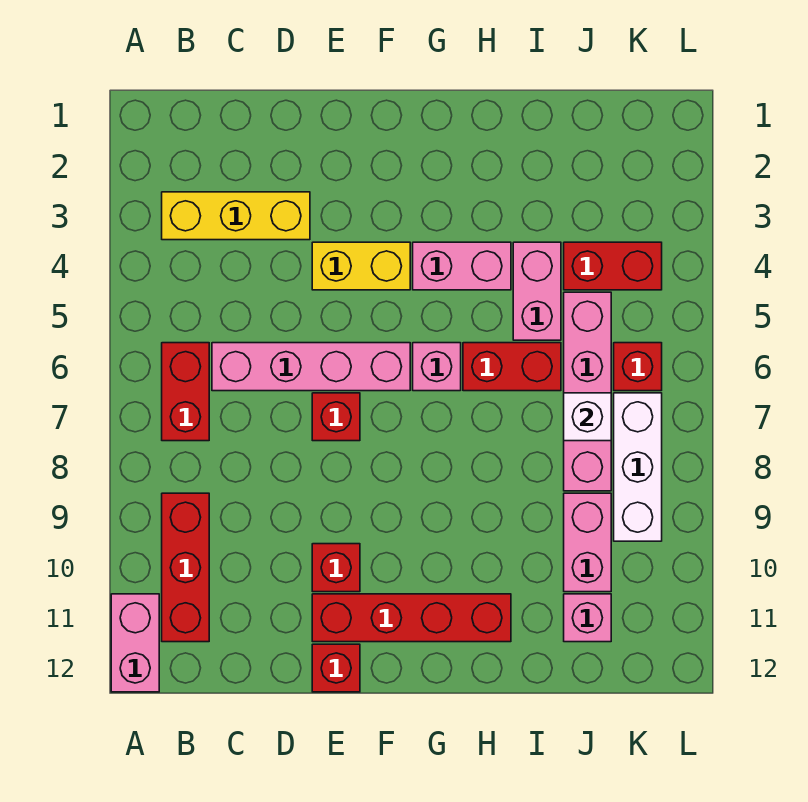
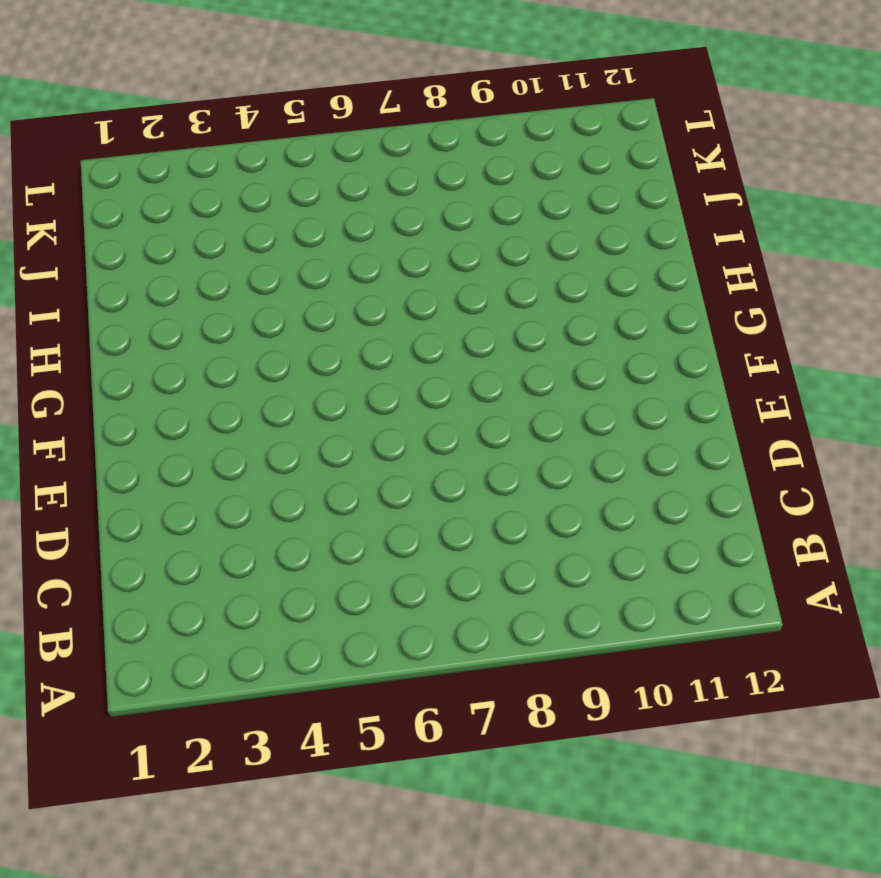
none -> pink 1x2 brick [111,594,159,692]
none -> yellow 1x3 brick [162,192,310,240]
none -> red 1x2 brick [162,343,209,441]

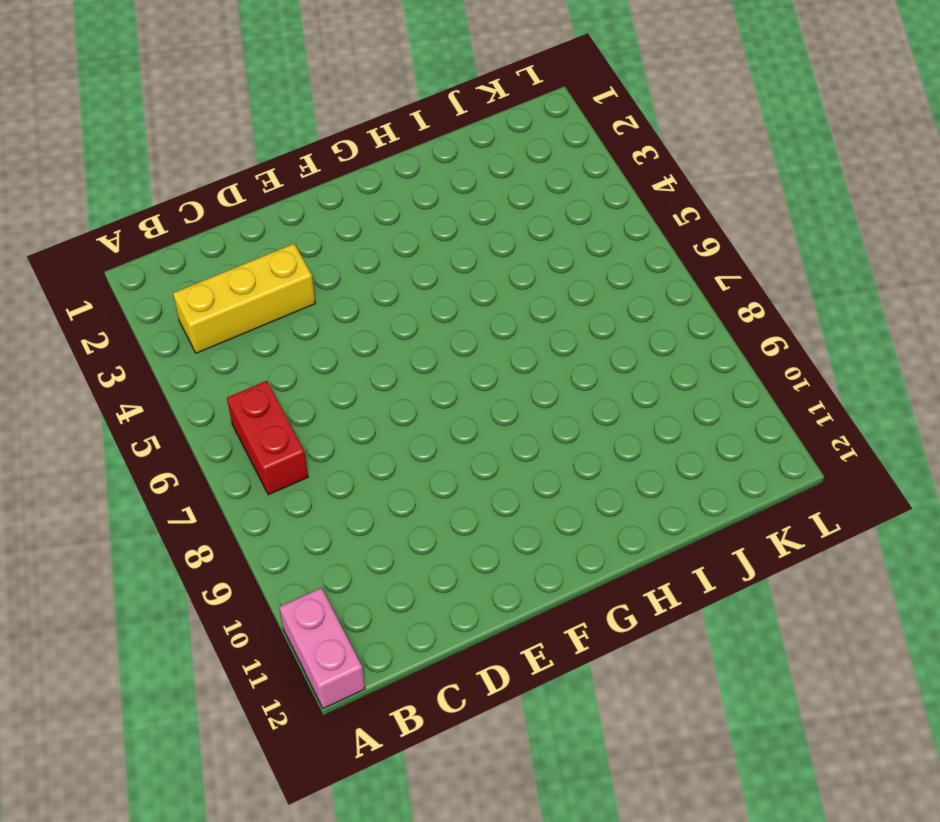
none -> red 1x3 brick [162,493,209,642]
none -> pink 1x4 brick [212,343,410,391]
none -> yellow 1x2 brick [312,242,410,290]

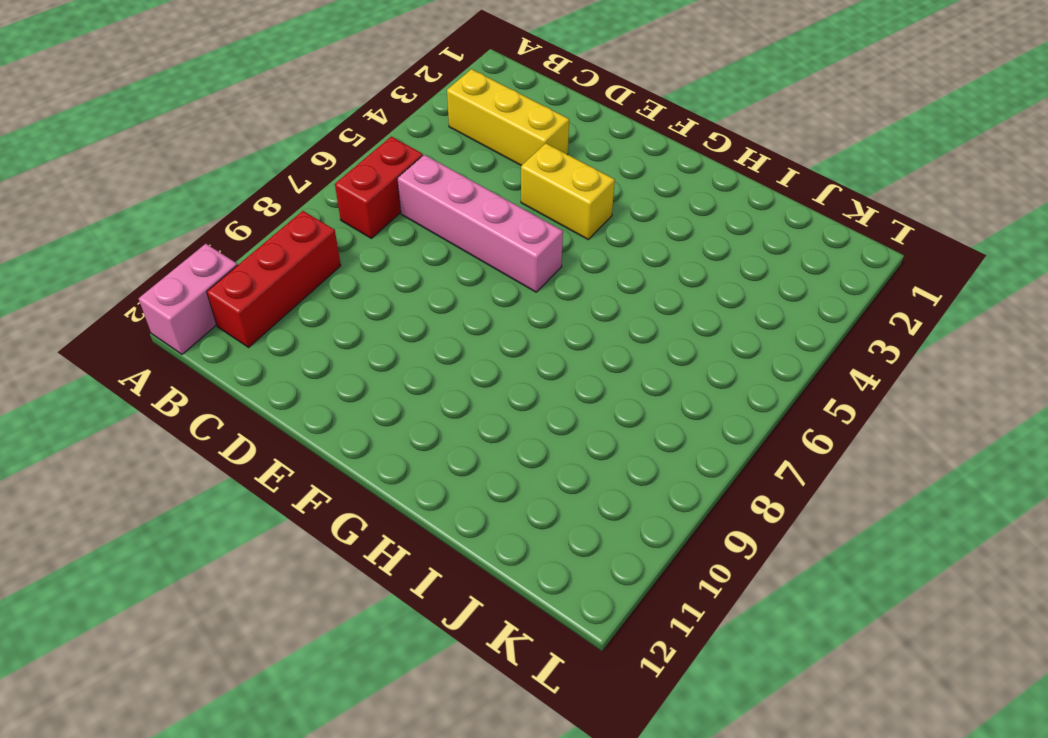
none -> red 1x1 brick [312,393,360,441]
none -> red 1x1 brick [312,544,360,592]
none -> red 1x4 brick [312,594,511,642]

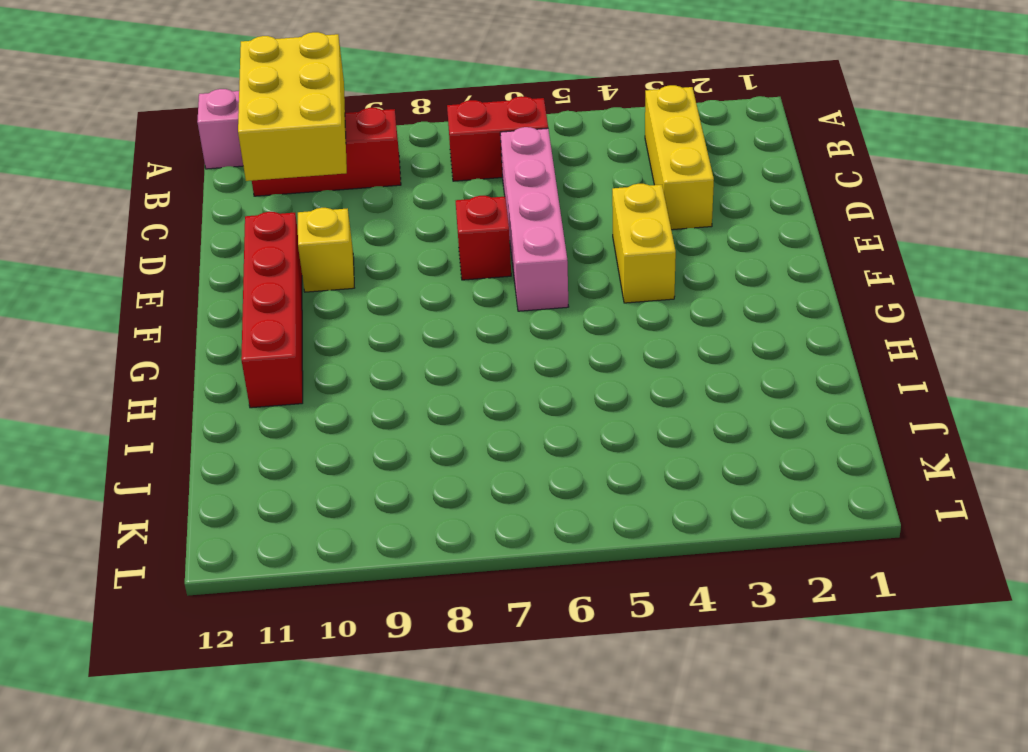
yellow 2x3 brick [238,32,347,181] -> none
yellow 1x1 brick [298,208,354,292] -> red 1x1 brick [312,544,360,592]
none -> red 1x1 brick [312,644,360,692]
none -> pink 1x2 brick [413,242,511,290]
none -> pink 1x1 brick [413,343,461,391]

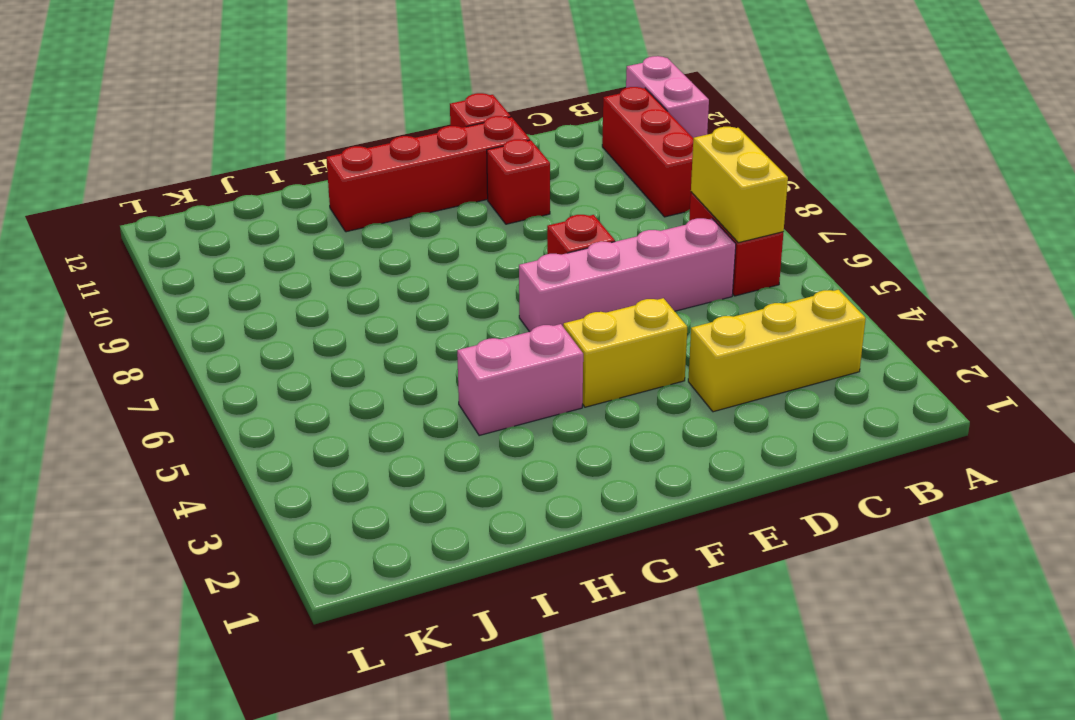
yellow 1x2 brick [691,127,788,243] -> none
none -> pink 1x1 brick [413,343,461,391]
none -> red 1x2 brick [463,343,561,391]
none -> pink 1x2 brick [513,242,561,340]

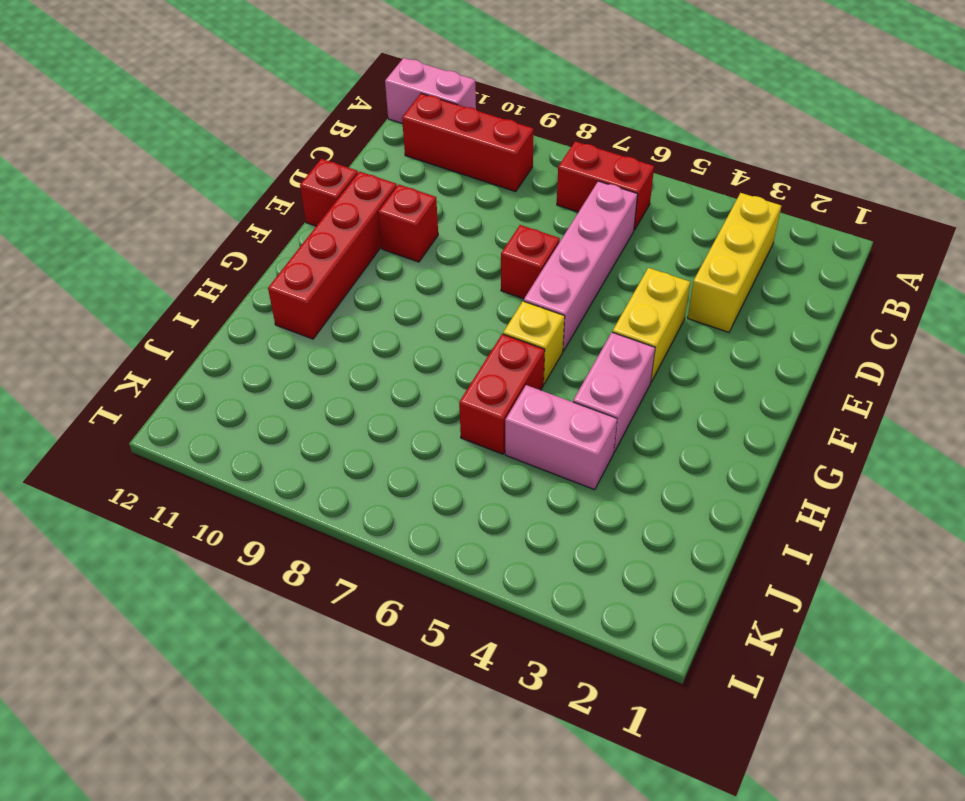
yellow 1x1 brick [503,301,565,384] -> pink 1x1 brick [413,343,461,391]
none -> red 1x2 brick [564,242,662,290]
none -> pink 1x4 brick [564,292,611,491]
none -> pink 1x2 brick [564,493,611,592]

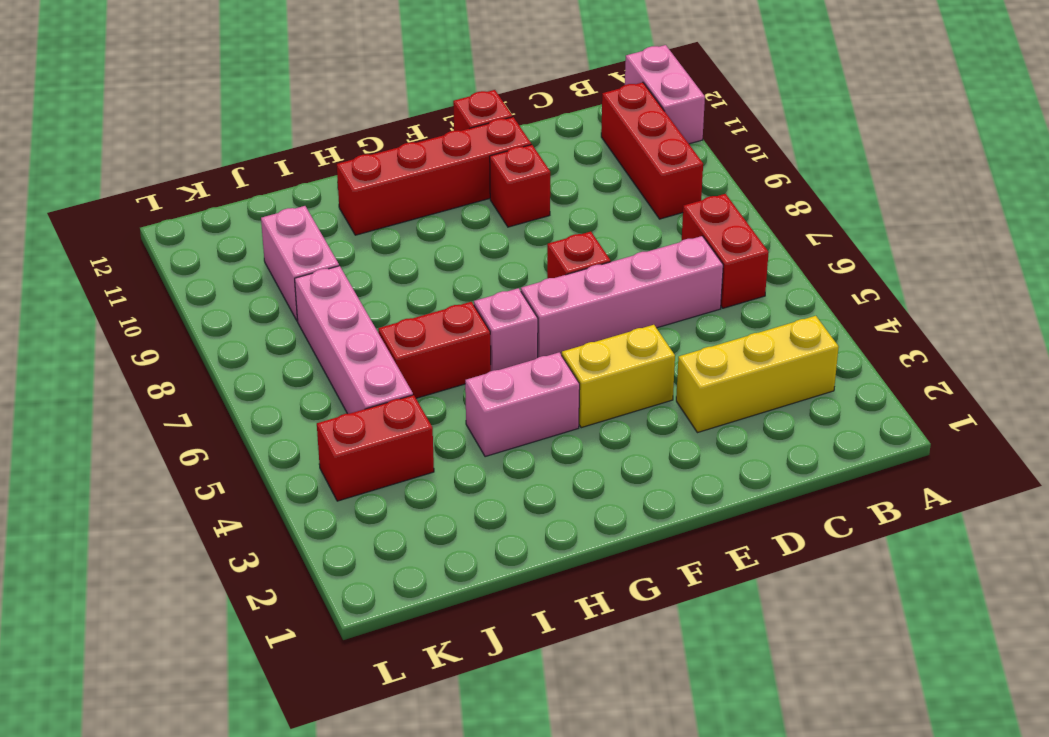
none -> pink 1x2 brick [513,242,561,340]
none -> pink 1x1 brick [564,594,611,642]
none -> red 1x1 brick [614,343,662,391]

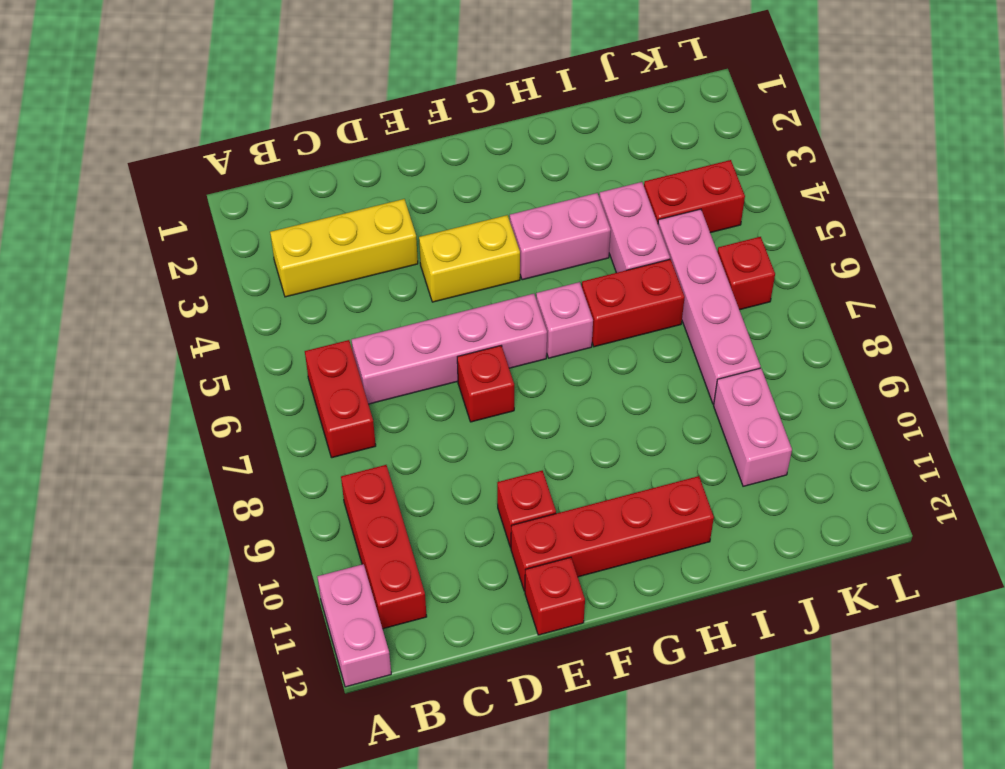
none -> pink 1x1 brick [564,594,611,642]
none -> white 1x3 brick [614,393,662,541]
none -> white 1x1 brick [564,393,611,441]

